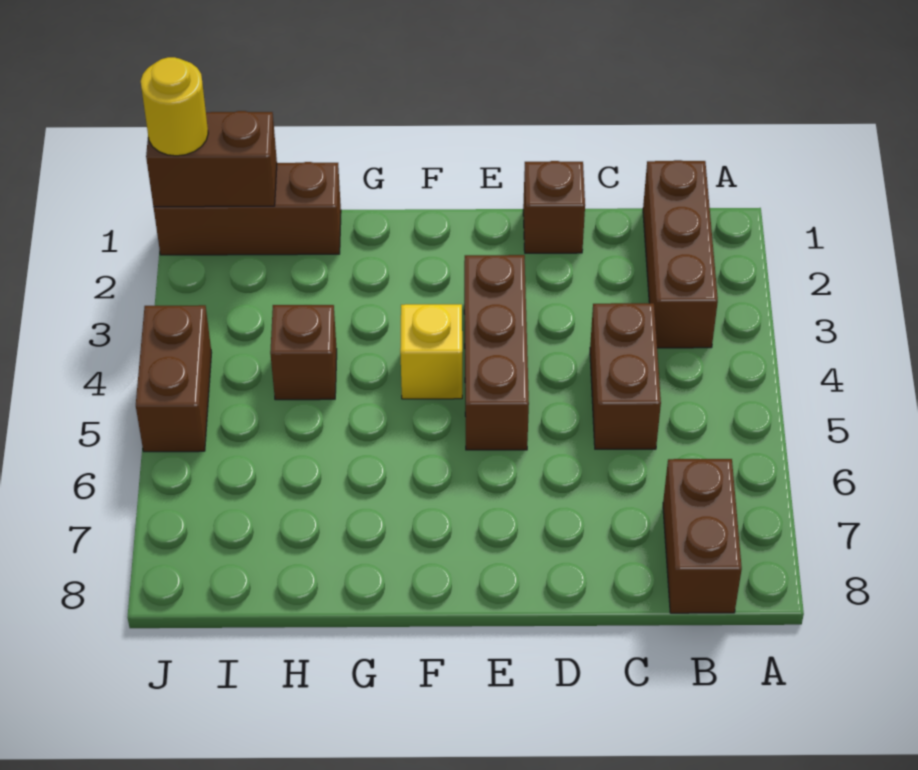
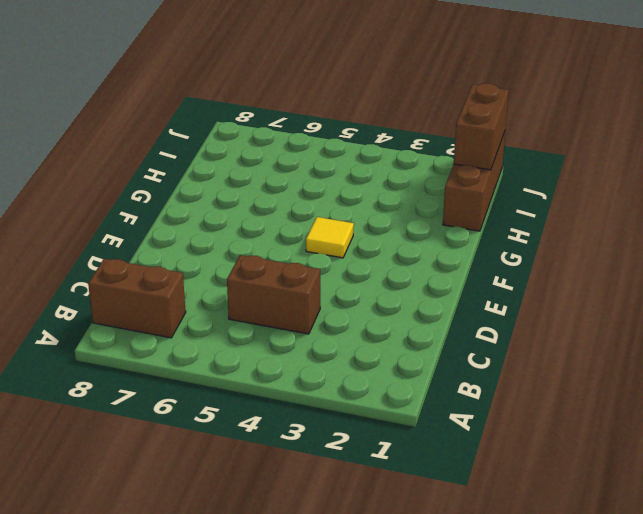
yellow 1x1 tile [306,217,354,258] -> yellow 1x1 brick [400,304,462,399]
none -> brown 1x3 brick [643,160,718,348]
none -> brown 1x1 brick [523,161,585,253]

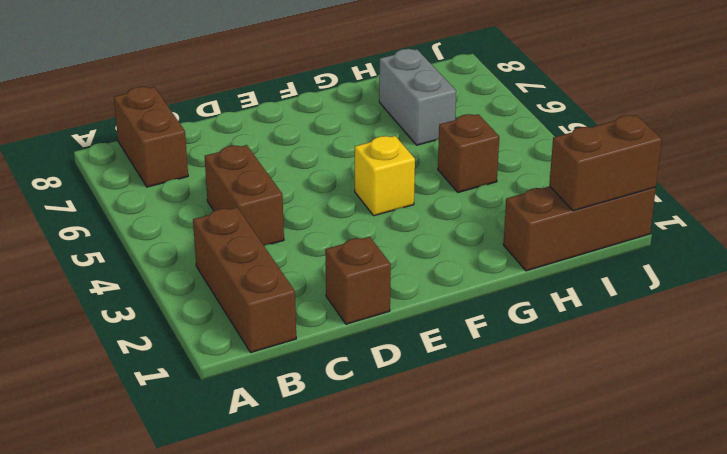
grey 1x2 brick [379,49,456,145] -> none
none -> brown 1x3 brick [464,255,529,450]
none -> brown 1x2 brick [136,305,212,452]

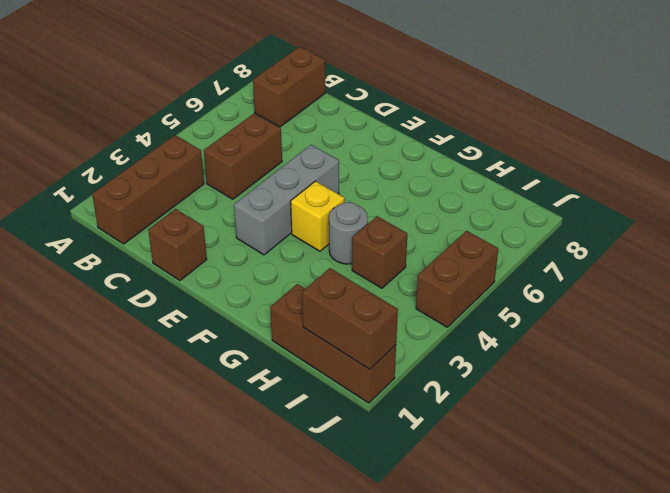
grey 1x3 brick [234,145,339,255] -> brown 1x3 brick [464,255,529,450]
grey 1x1 round brick [329,202,368,264] -> none
none -> yellow 1x1 round brick [141,57,208,156]

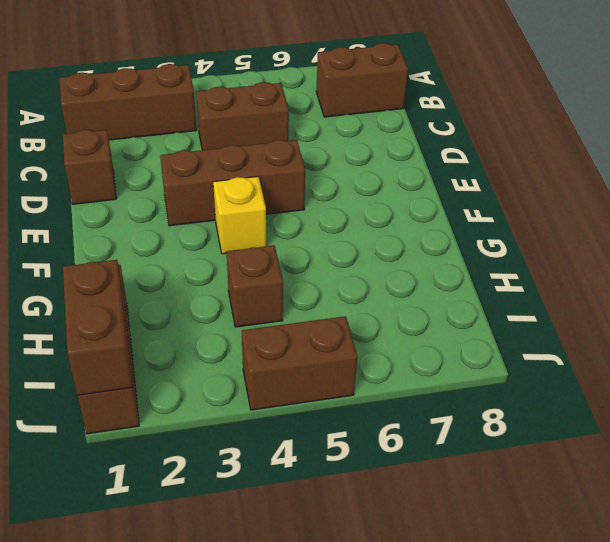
none -> yellow 1x1 round brick [141,57,208,156]

